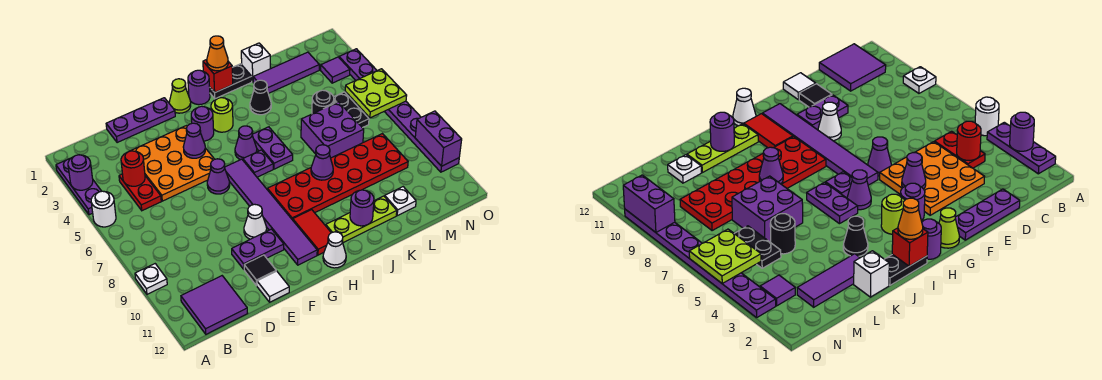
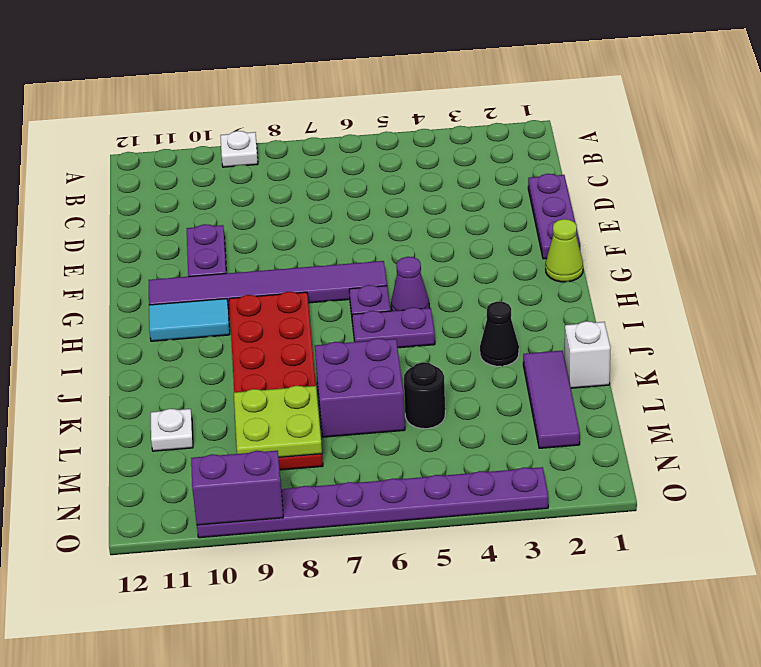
cyan 1x2 tile [149,299,230,341] -> red 1x2 tile [293,210,331,255]
lime 2x2 plate [234,386,322,457] -> lime 2x2 plate moved to [345,69,407,118]
none -> purple 1x3 plate [56,158,102,215]
none -> white 1x1 round brick [91,191,116,227]
none -> purple 2x2 tile [181,276,248,334]
none -> red 1x2 plate [119,174,161,211]

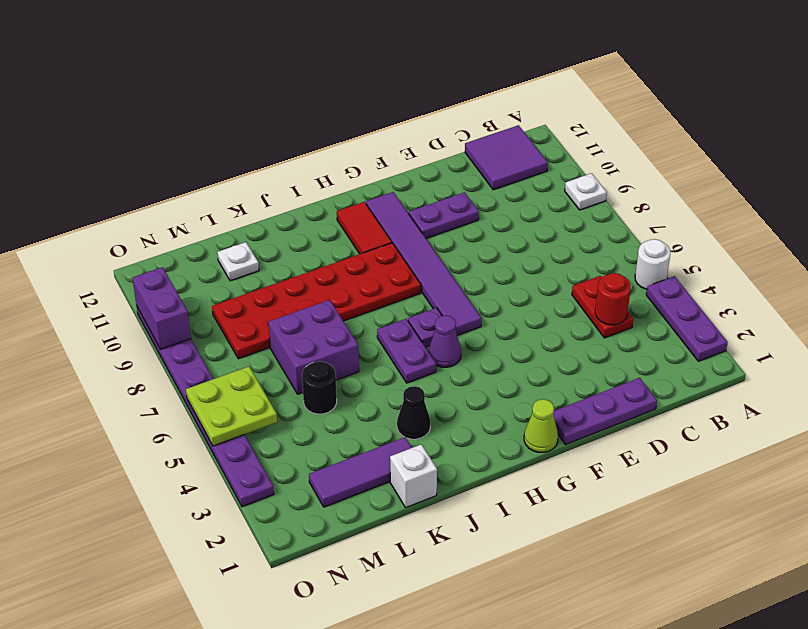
none -> orange 3x3 plate [131,125,214,201]
none -> black 1x1 tile [244,255,276,286]
none -> white 1x1 tile [257,271,289,302]
none -> purple 1x1 cone [207,159,230,194]

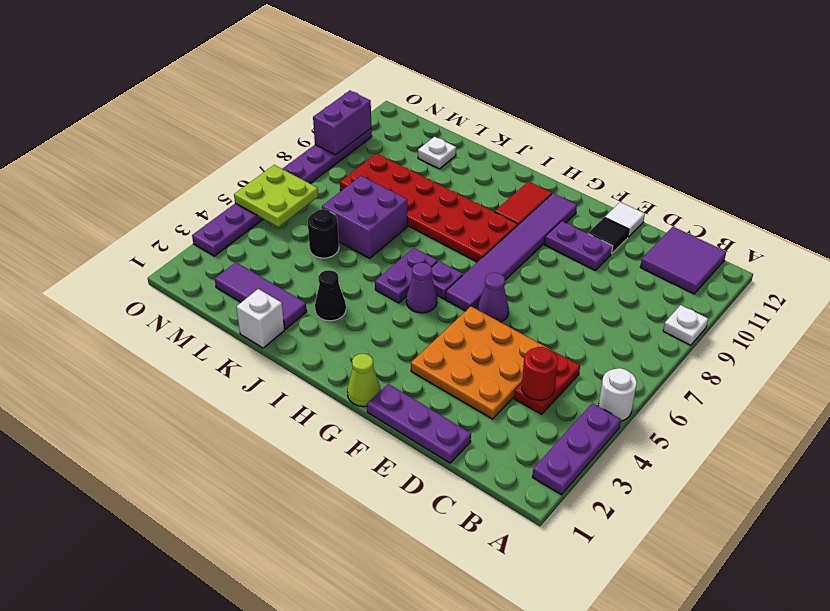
none -> white 1x1 cone [244,204,267,239]
none -> purple 1x1 round brick [191,106,214,141]
none -> purple 1x1 round brick [188,70,210,105]
none -> lime 1x1 round brick [211,98,233,132]

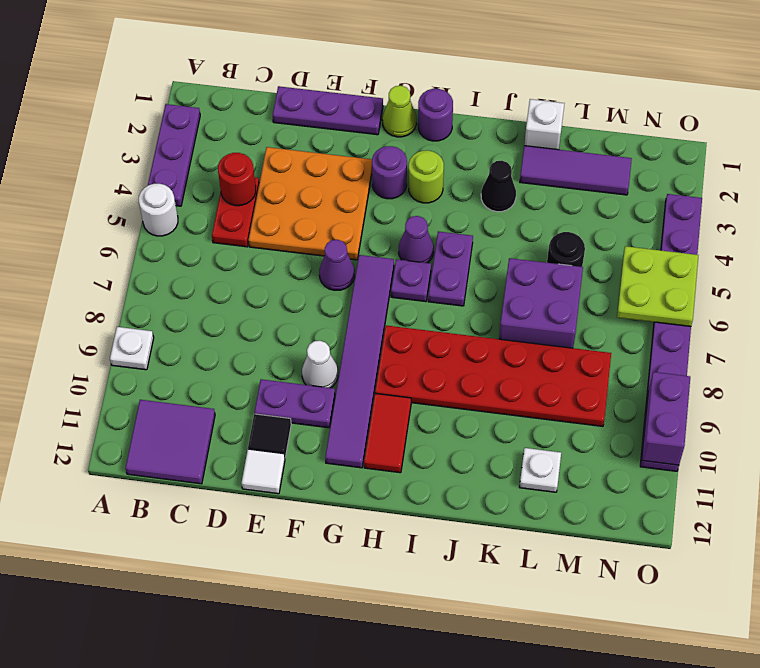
none -> white 1x1 cone [323,232,346,268]
none -> black 1x2 plate [210,64,252,99]
none -> lime 1x3 plate [326,196,397,243]
none -> black 1x2 plate [334,92,369,128]

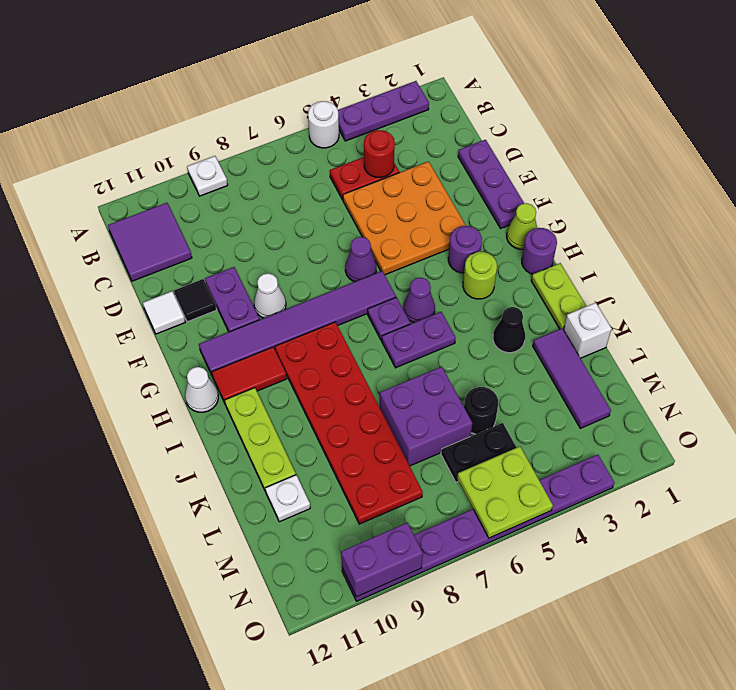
lime 1x2 plate [531,263,586,329] -> black 1x2 plate [210,64,252,99]
none -> purple 1x1 tile [321,57,350,83]
none -> purple 1x1 round brick [68,155,93,190]
none -> purple 1x1 cone [183,123,205,158]
none -> red 1x1 brick [203,60,233,93]

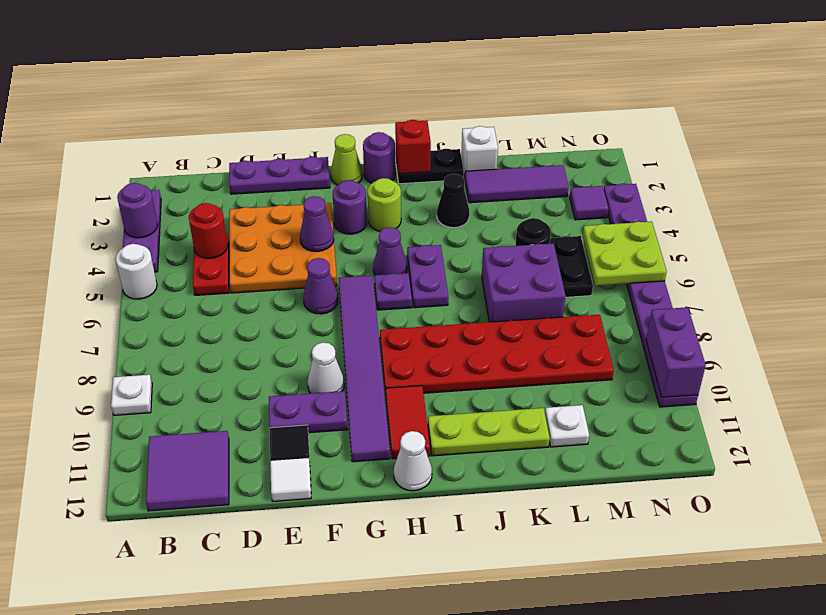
none -> purple 1x1 cone [311,145,333,180]
none -> purple 1x1 round brick [350,190,374,226]
none -> orange 1x1 cone [207,36,228,71]

